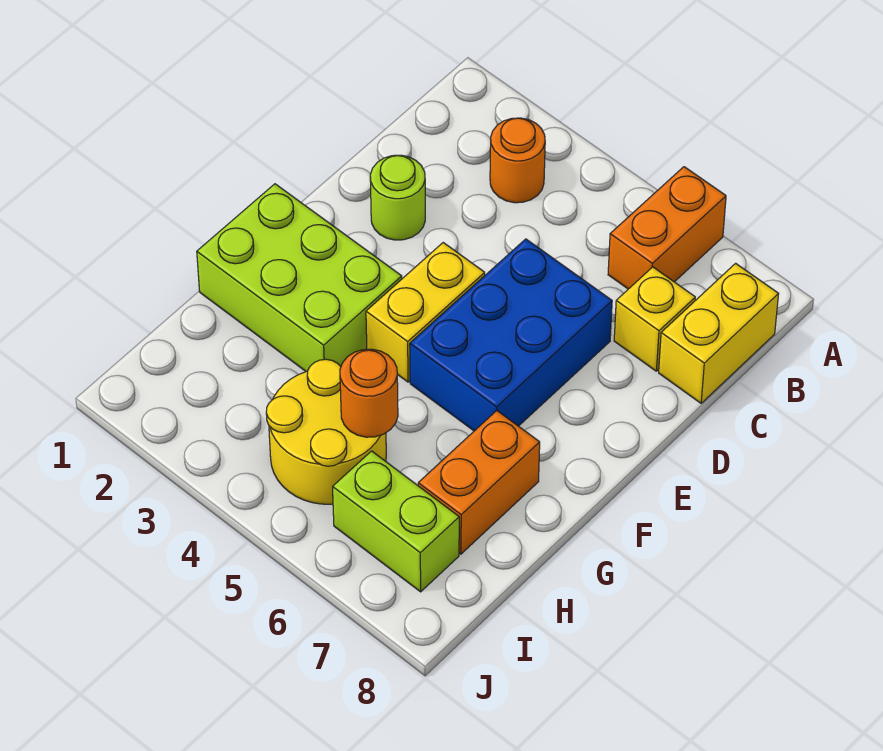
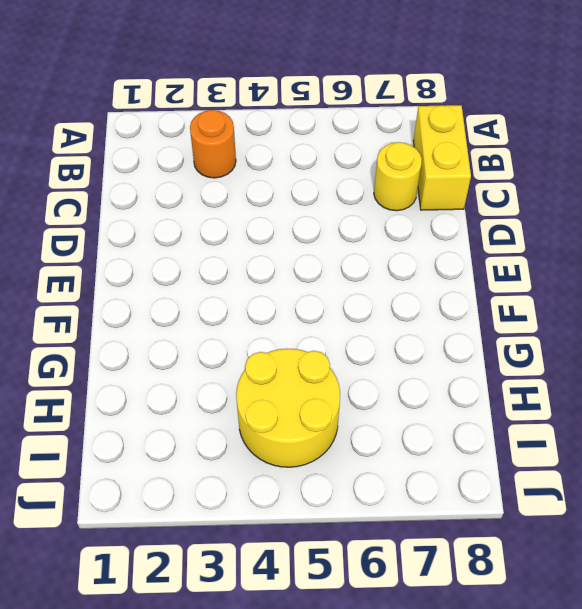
yellow 1x1 round brick [374,142,422,211] -> yellow 1x1 brick [614,267,695,371]
none -> orange 1x2 brick [608,167,726,289]
none -> lime 1x1 round brick [370,155,425,240]
none -> blue 2x3 brick [410,239,612,431]

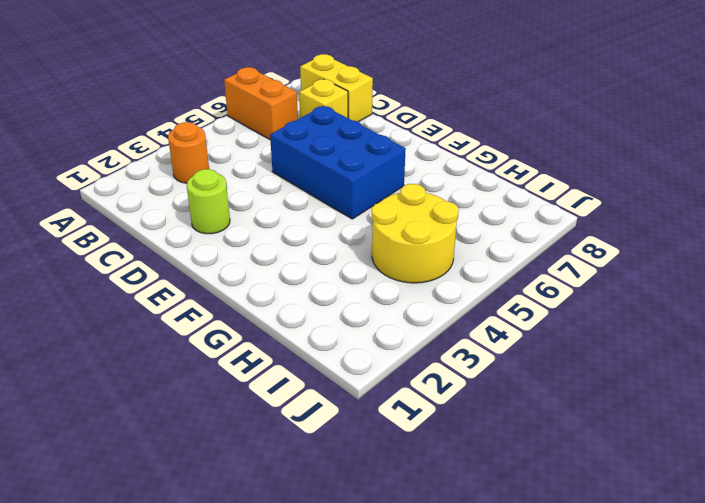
none -> yellow 1x2 brick [366,243,485,382]
none -> lime 2x3 brick [197,184,402,372]
none -> orange 1x2 brick [418,411,540,554]

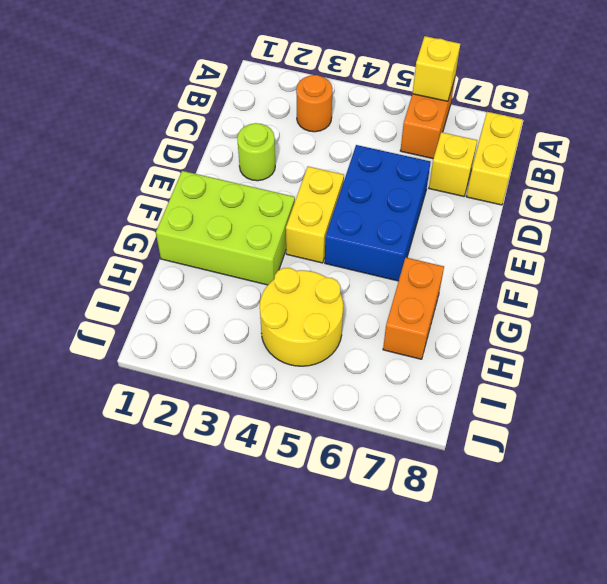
yellow 1x1 brick [412,36,460,101] -> none
none -> lime 1x2 brick [333,451,459,592]
none -> orange 1x1 round brick [340,349,398,437]

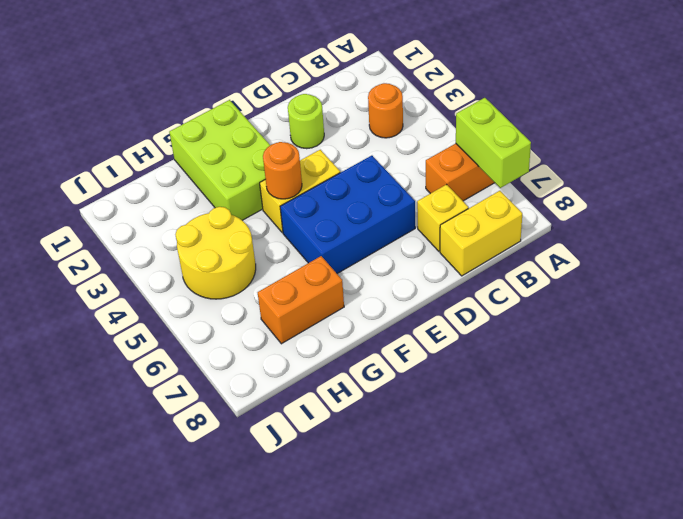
lime 1x2 brick [456,98,531,188] -> lime 1x2 brick moved to [333,451,459,592]
orange 1x1 round brick [263,142,302,199] -> orange 1x1 round brick moved to [340,349,398,437]

